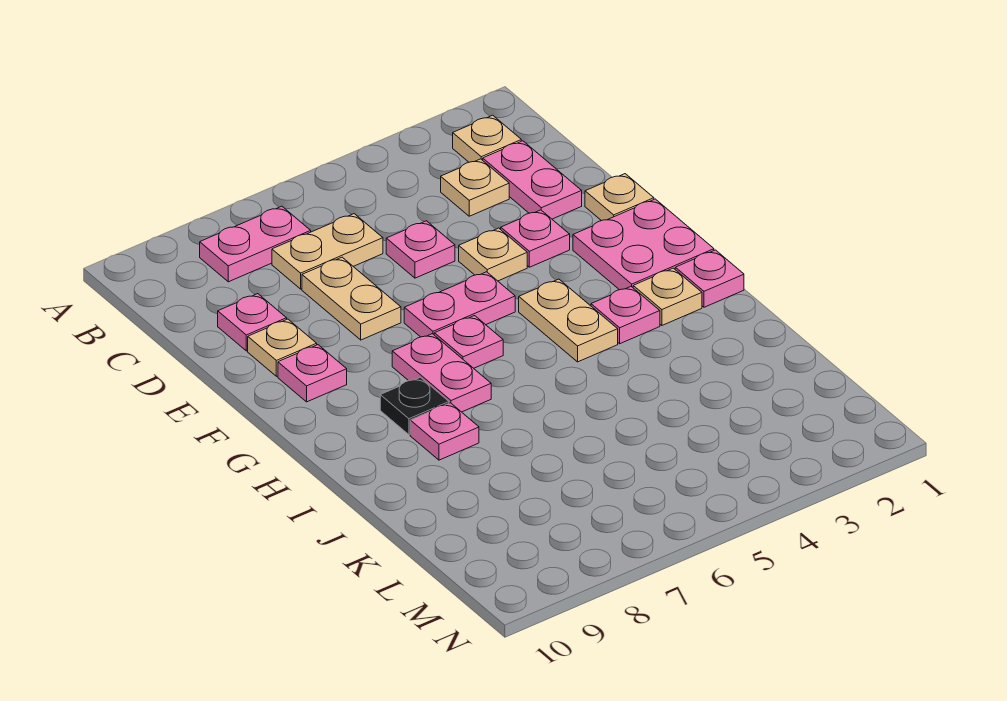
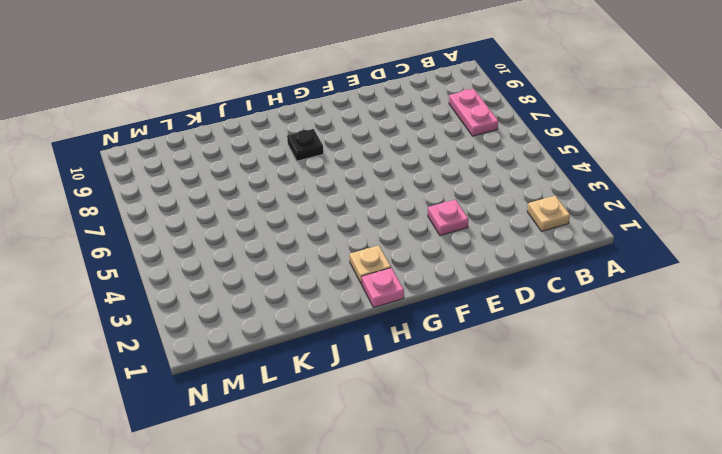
none -> pink 1x2 plate [483,141,582,219]
none -> tan 1x1 plate [441,159,509,216]
none -> tan 1x2 plate [272,214,383,289]

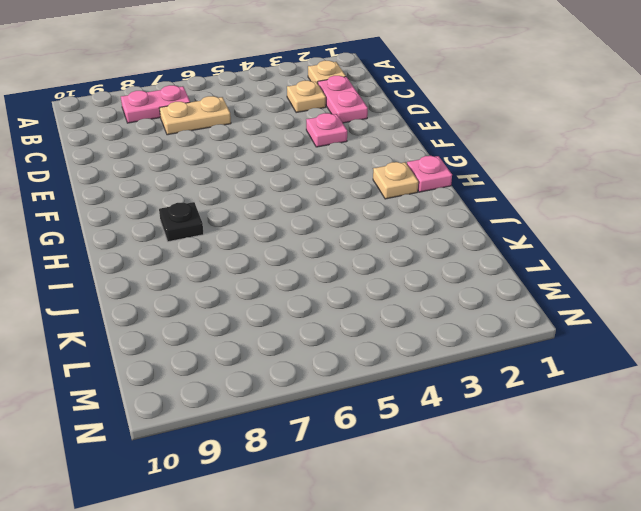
none -> pink 1x1 plate [386,221,455,278]
none -> tan 1x2 plate [302,257,401,340]
none -> pink 1x1 plate [218,294,287,351]

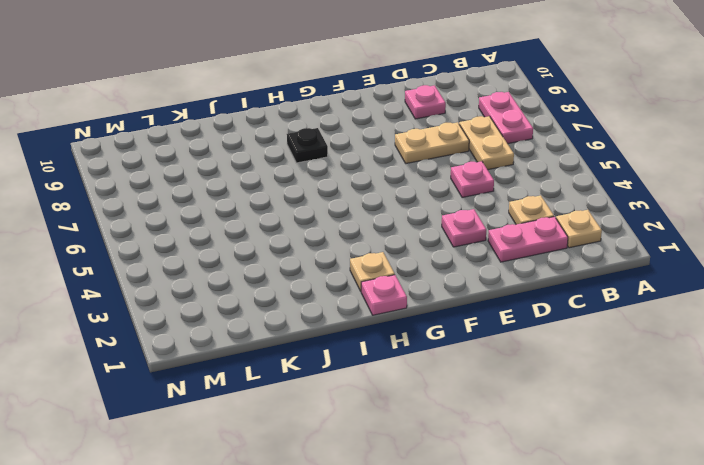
none -> tan 1x1 plate [585,174,654,221]
none -> tan 1x1 plate [459,228,527,281]
none -> tan 1x1 plate [248,319,317,376]

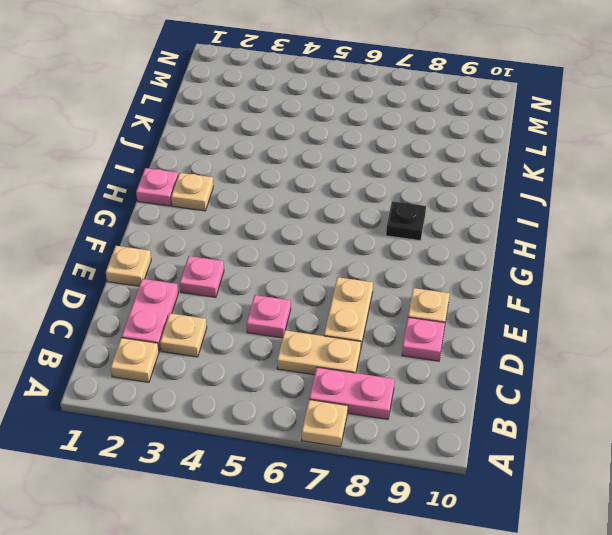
tan 1x1 plate [302,400,348,447] -> tan 1x1 plate moved to [459,228,527,281]
none -> pink 2x2 plate [573,199,714,290]
none -> pink 1x2 plate [404,272,515,337]
none -> pink 1x1 plate [278,345,347,402]

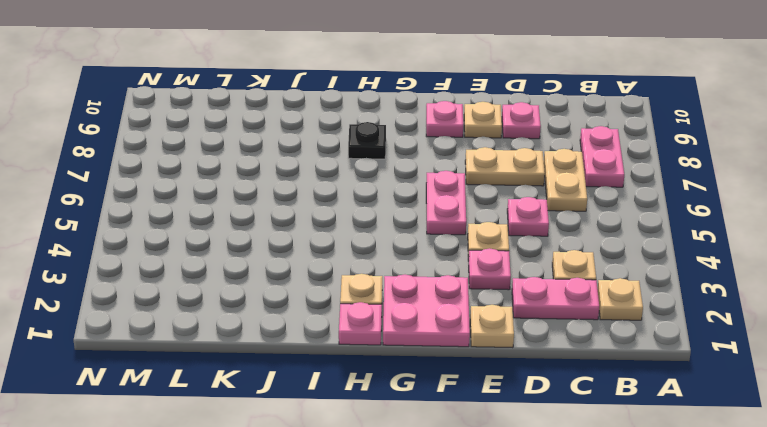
none -> tan 1x2 plate [519,279,618,362]
none -> pink 1x1 plate [434,316,503,368]
none -> pink 1x2 plate [392,334,491,412]

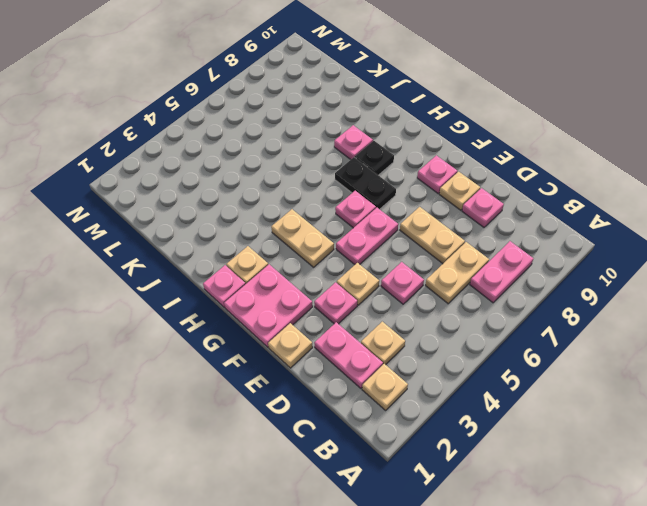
black 1x2 plate [335,157,396,209] -> pink 1x2 plate [392,334,491,412]
none -> pink 1x1 plate [591,287,660,344]

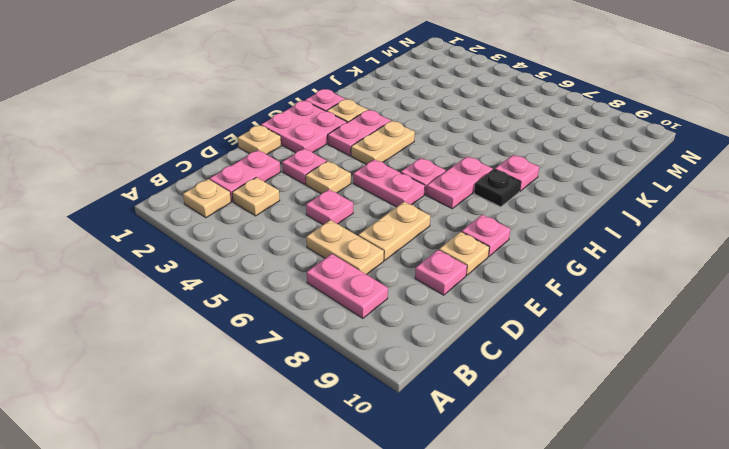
pink 1x2 plate [328,110,391,156] -> pink 1x1 plate [591,287,660,344]

